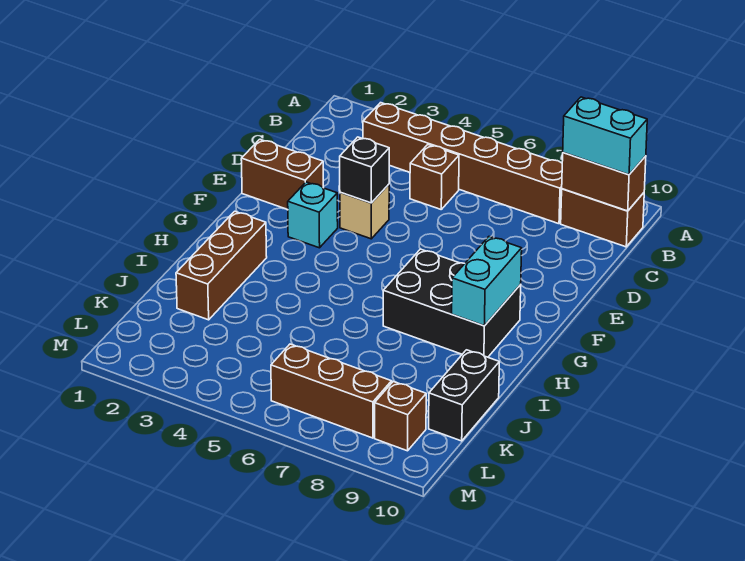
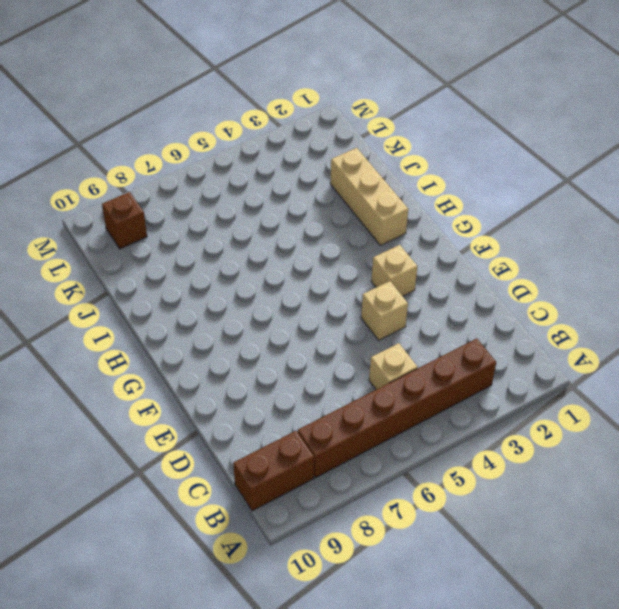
tan 1x1 brick [369,343,418,390] -> brown 1x1 brick [410,145,459,209]
tan 1x1 brick [371,245,417,296] -> cyan 1x1 brick [288,182,338,248]
tan 1x3 brick [330,148,408,245] -> brown 1x3 brick [176,211,267,320]
none -> brown 1x2 brick [241,139,323,210]
none -> black 2x3 brick [383,249,521,357]
none -> black 1x2 brick [429,350,499,441]

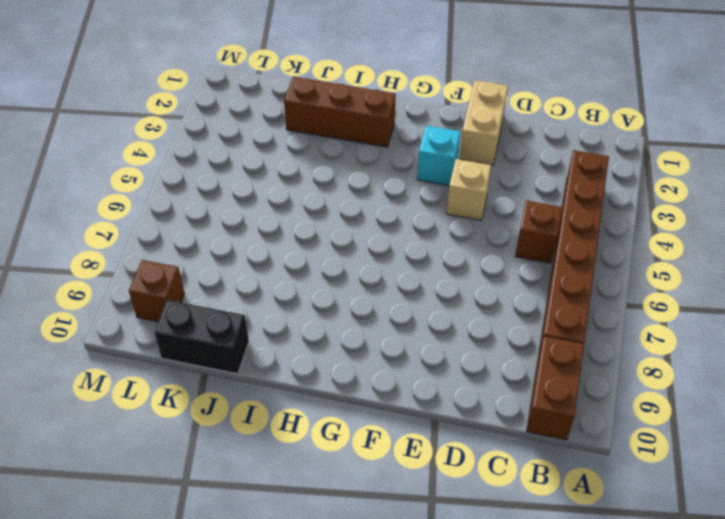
tan 1x2 brick [460,80,508,165] -> brown 1x2 brick [241,139,323,210]
none -> black 2x3 brick [383,249,521,357]
none -> brown 1x3 brick [271,344,392,438]
none -> brown 1x2 brick [562,153,646,211]

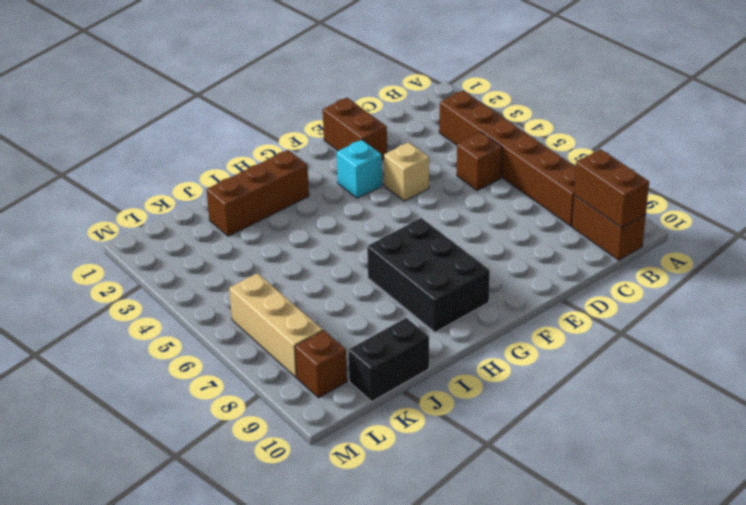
tan 1x3 brick [229,273,323,377] -> brown 1x3 brick [271,344,392,438]
none -> black 1x1 brick [340,137,389,203]
none -> cyan 1x2 brick [452,237,522,326]
none -> cyan 1x2 brick [563,97,647,175]

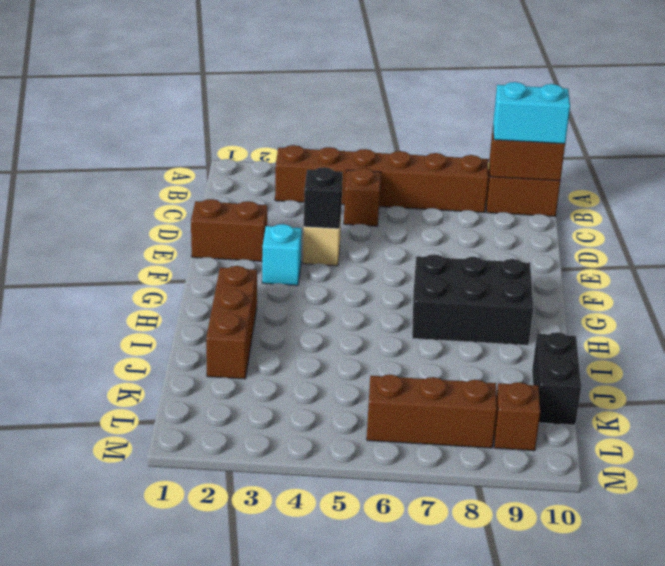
none -> cyan 1x2 brick [452,237,522,326]

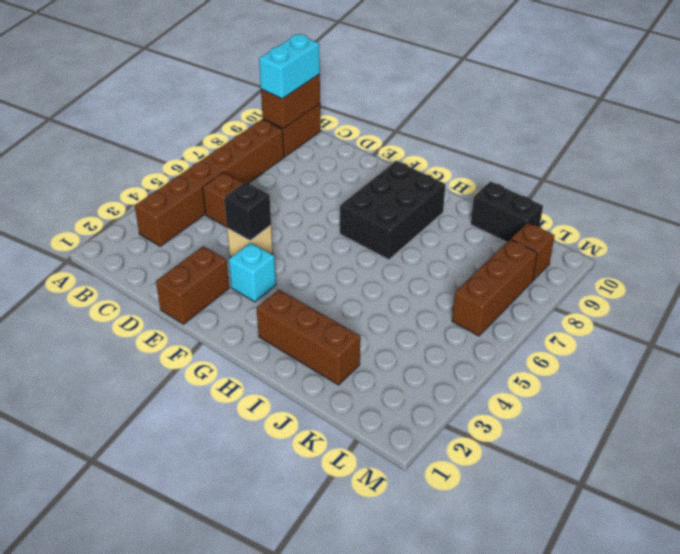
none -> cyan 1x2 brick [452,237,522,326]

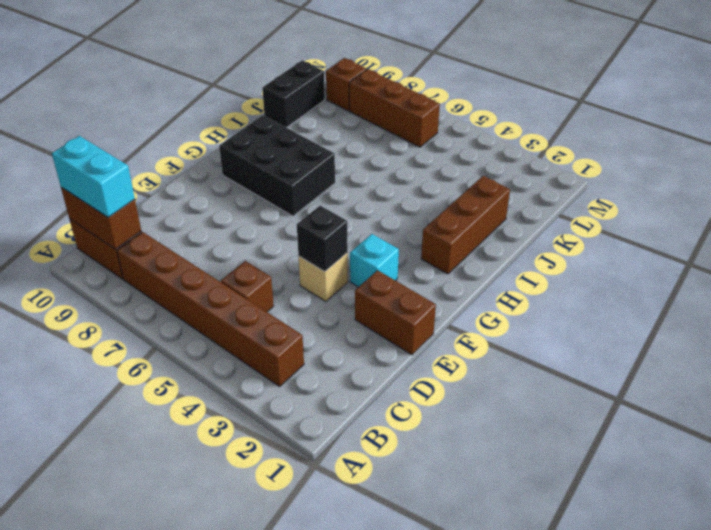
none -> cyan 1x2 brick [452,237,522,326]

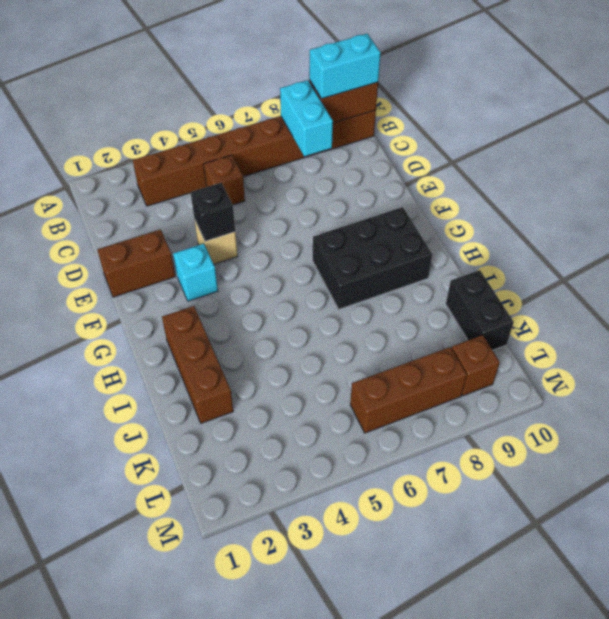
cyan 1x2 brick [280,80,333,156] -> cyan 1x2 brick moved to [452,237,522,326]

